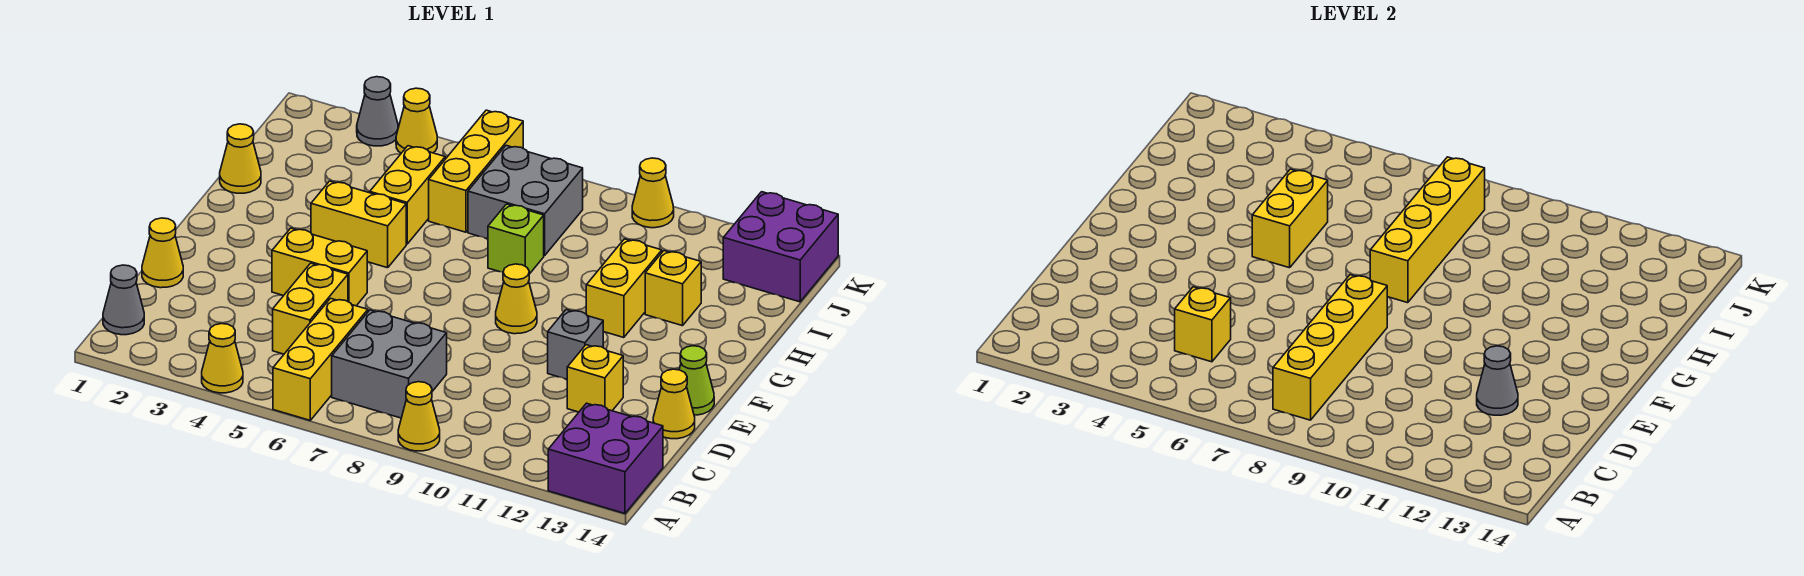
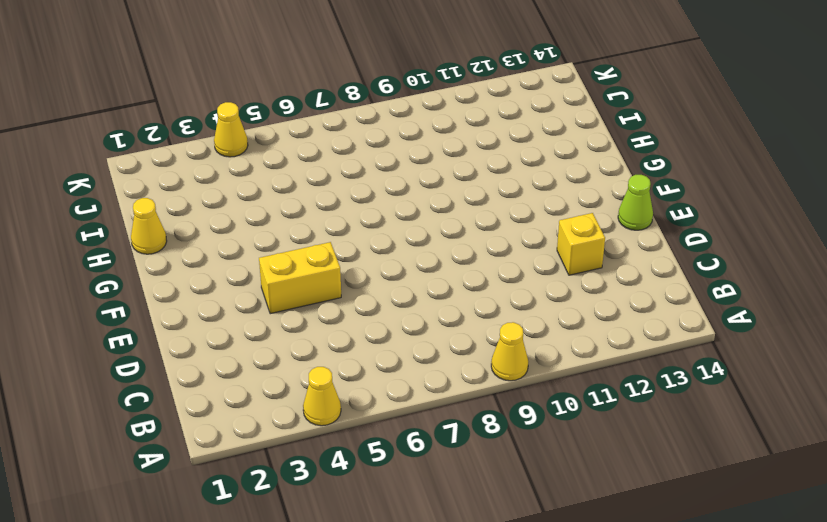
none -> yellow 1x3 brick [273,298,368,420]
none -> purple 2x2 brick [548,403,663,513]
none -> grey 1x1 cone [103,265,144,335]
none -> grey 2x2 brick [332,310,447,418]

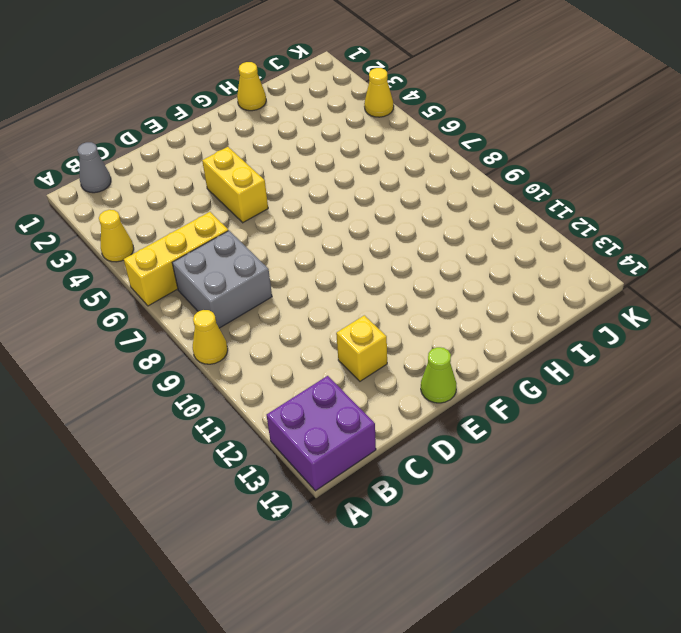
none -> yellow 1x2 brick [273,263,348,354]
none -> yellow 1x1 cone [142,218,183,288]
none -> yellow 1x1 cone [653,369,695,439]
none -> grey 1x1 brick [548,310,603,379]

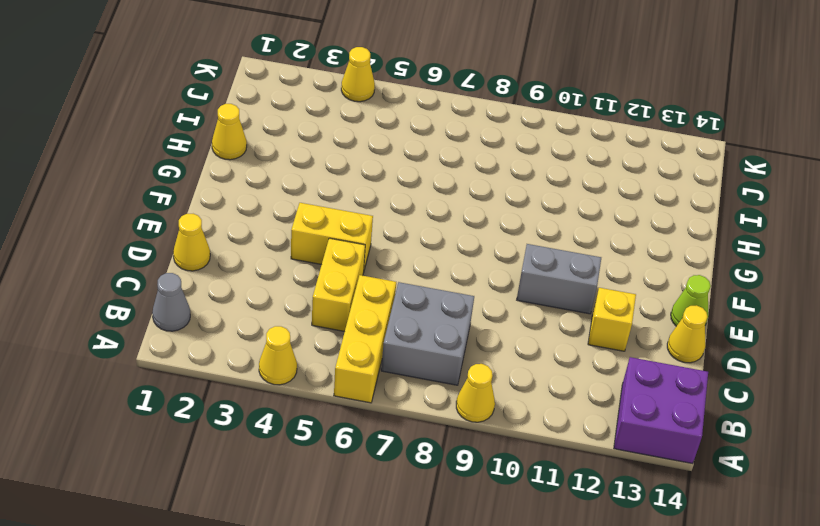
grey 1x2 brick [517,244,601,314] -> grey 1x1 brick [548,310,603,379]
none -> yellow 1x1 cone [496,264,537,334]
none -> yellow 1x2 brick [311,181,406,268]
none -> yellow 1x2 brick [586,239,662,338]
none -> yellow 1x2 brick [370,146,445,244]

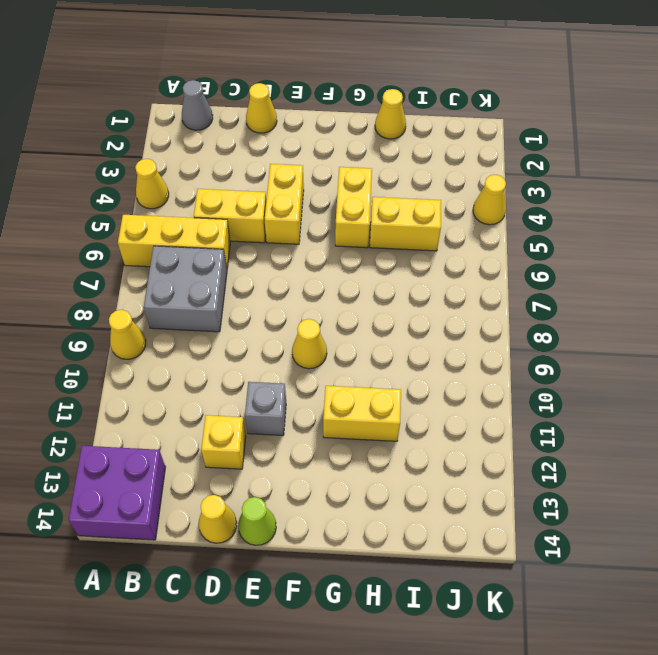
none -> lime 1x1 brick [488,204,544,274]
none -> yellow 1x1 brick [645,251,701,326]
none -> yellow 1x3 brick [429,110,523,232]
none -> grey 2x2 brick [468,145,583,256]

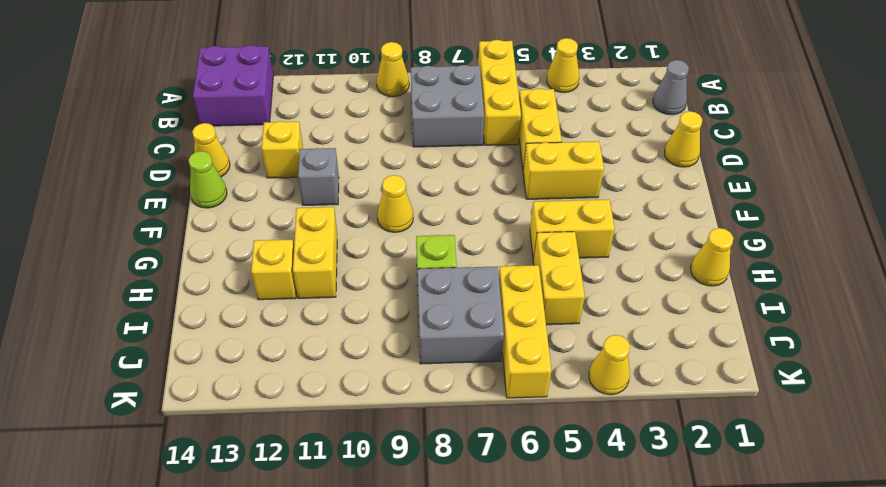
none -> purple 2x2 brick [723,192,838,302]
none -> grey 1x1 cone [357,77,398,146]
none -> yellow 1x1 cone [632,158,674,228]
none -> yellow 1x4 brick [1273,275,1387,420]

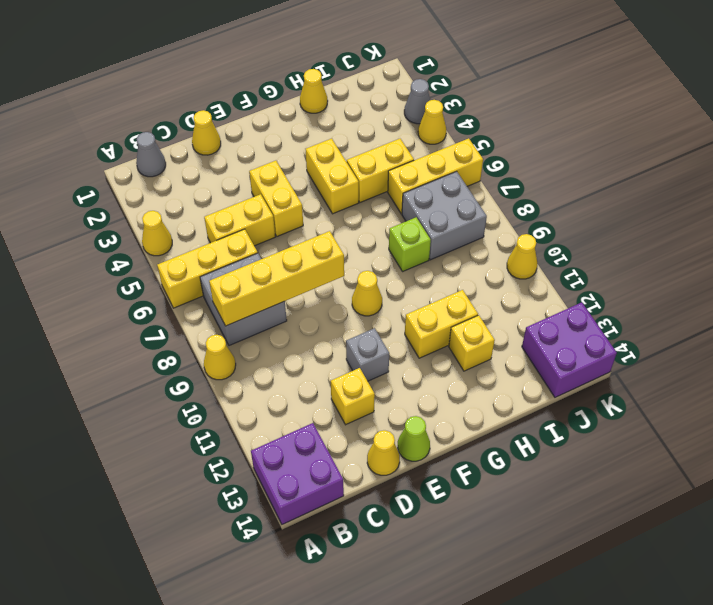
none -> yellow 1x1 brick [1175,287,1231,362]
none -> grey 1x1 cone [1477,346,1518,415]
none -> yellow 1x2 brick [1252,169,1328,268]
none -> yellow 1x4 brick [1370,157,1485,303]

